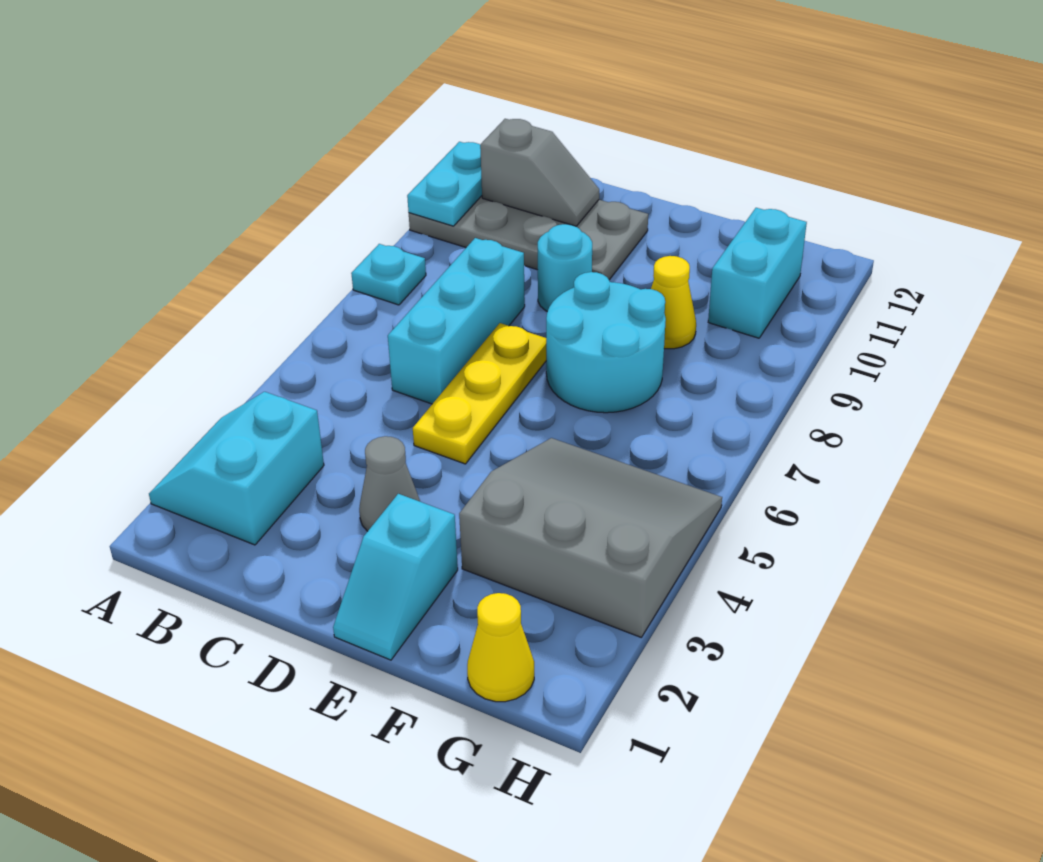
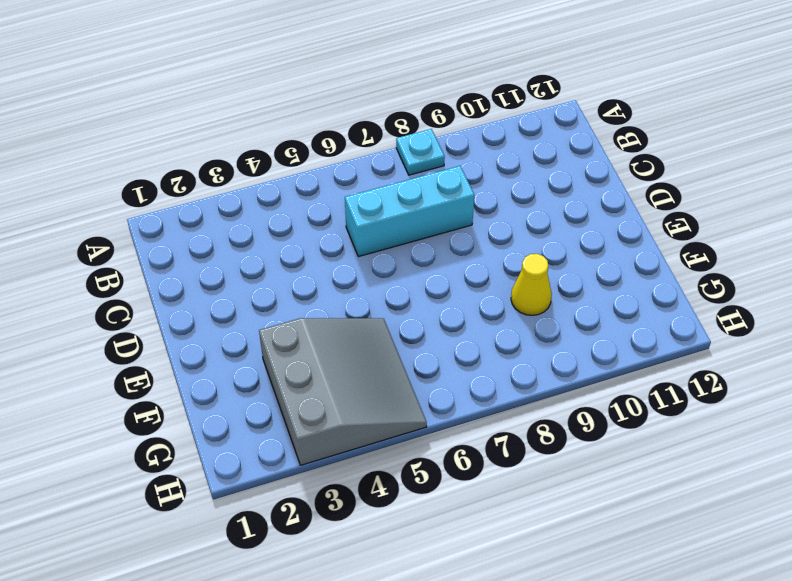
none -> cyan 2x2 slope [149,392,324,545]
none -> grey 2x4 plate [409,196,648,280]
none -> grey 1x1 cone [359,436,420,531]

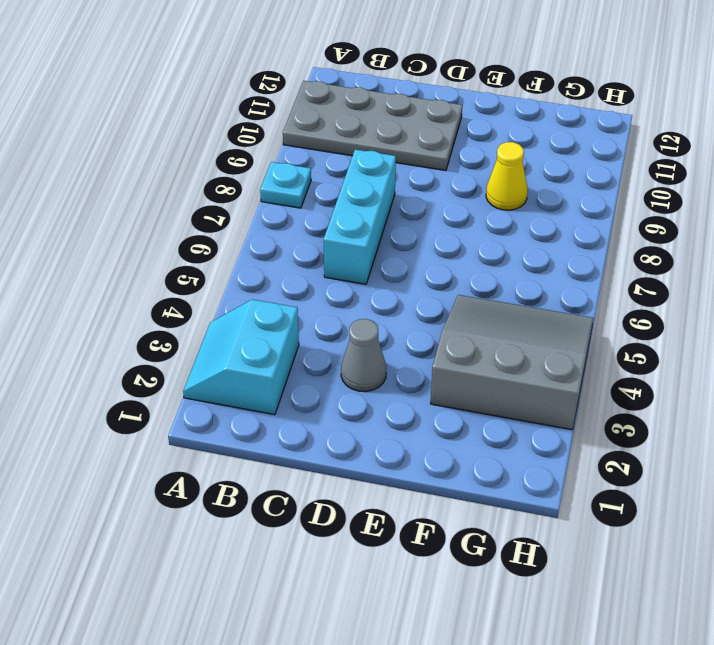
none -> yellow 1x3 plate [413,323,546,464]
none -> cyan 1x1 round brick [538,224,592,311]
none -> cyan 1x2 slope [333,494,458,660]

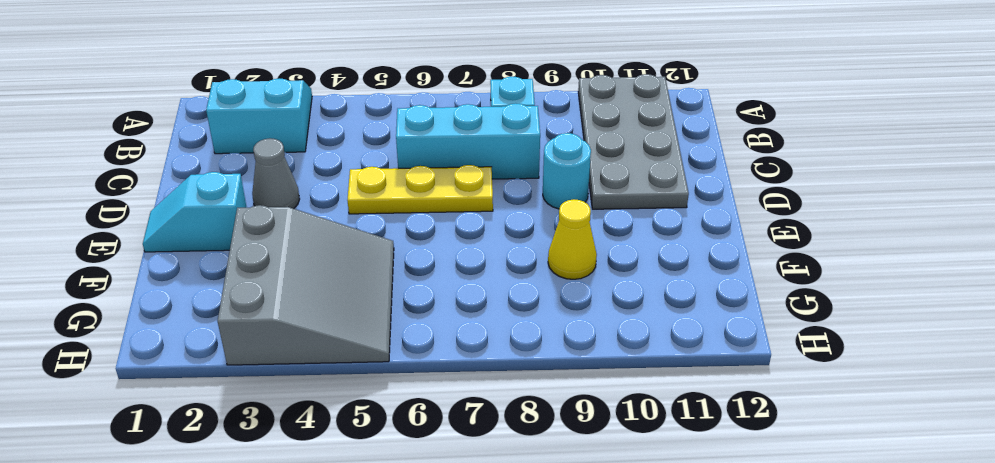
none -> cyan 2x2 round brick [546,272,666,413]
none -> yellow 1x1 cone [467,593,534,702]
none -> cyan 1x2 brick [708,208,807,338]

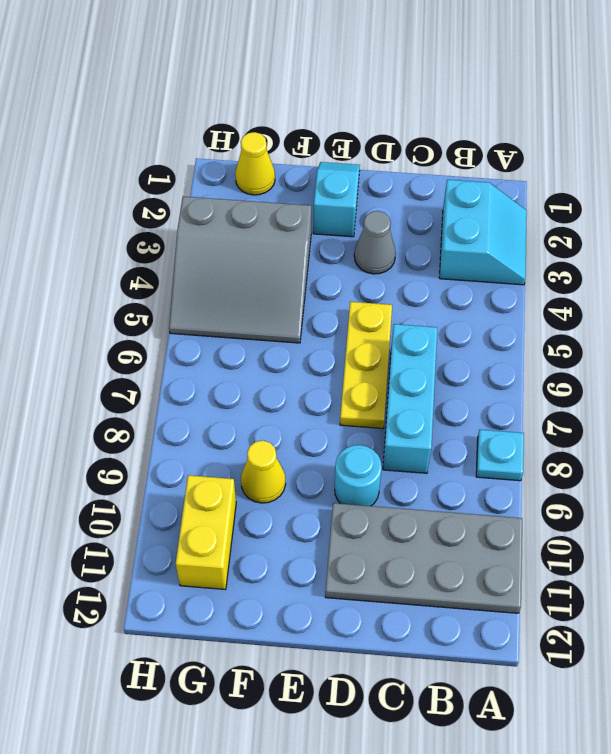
yellow 1x2 brick [176,475,236,590] -> cyan 1x2 brick [708,208,807,338]
none -> cyan 2x2 round brick [546,272,666,413]
none -> cyan 1x2 plate [407,142,482,226]
none -> grey 1x2 slope [480,119,599,226]

